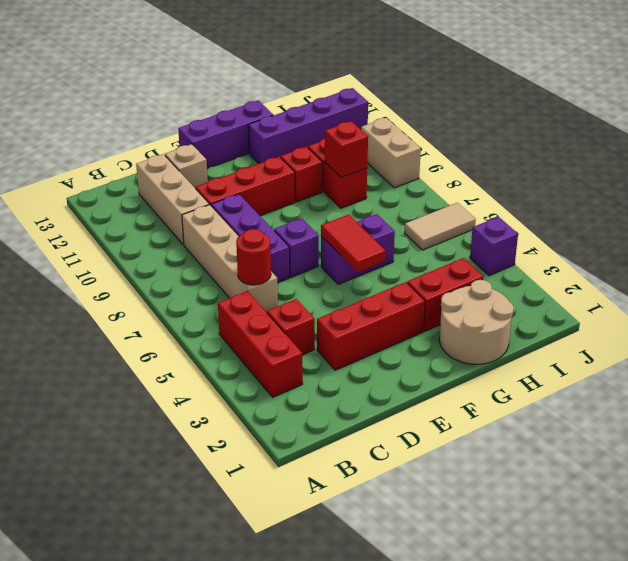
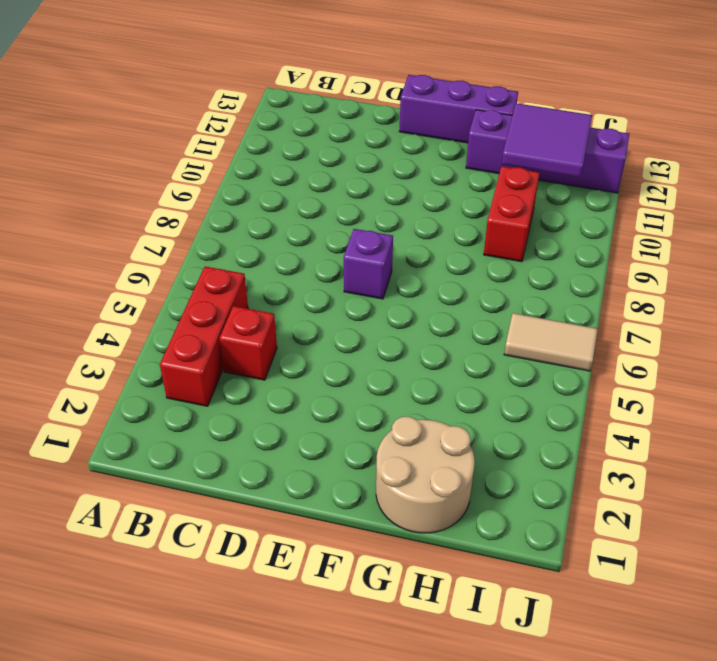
purple 2x2 tile [502,103,592,177] -> none
none -> tan 1x4 brick [182,205,278,313]
none -> tan 1x3 brick [136,154,209,245]
none -> red 1x3 brick [317,282,425,370]

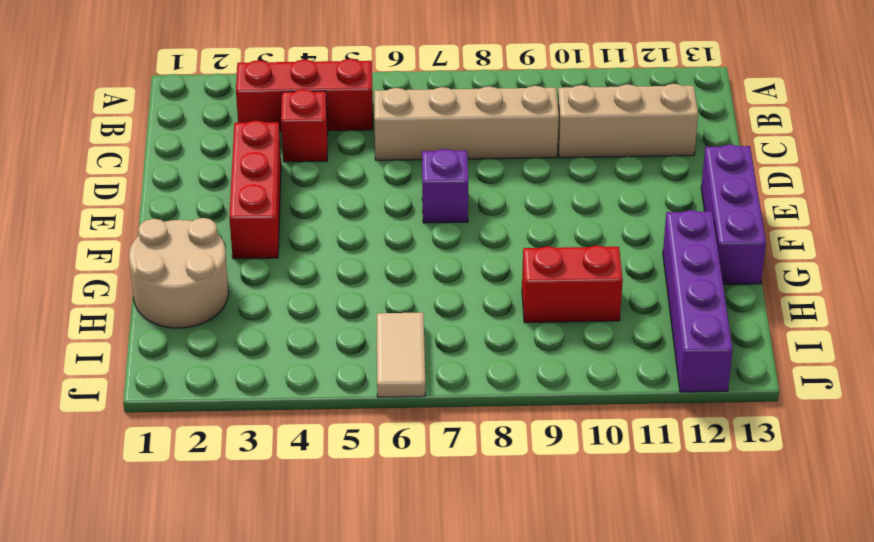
none -> purple 1x3 brick [211,194,290,283]
none -> red 1x3 brick [196,157,295,216]
none -> tan 1x1 brick [165,144,208,189]

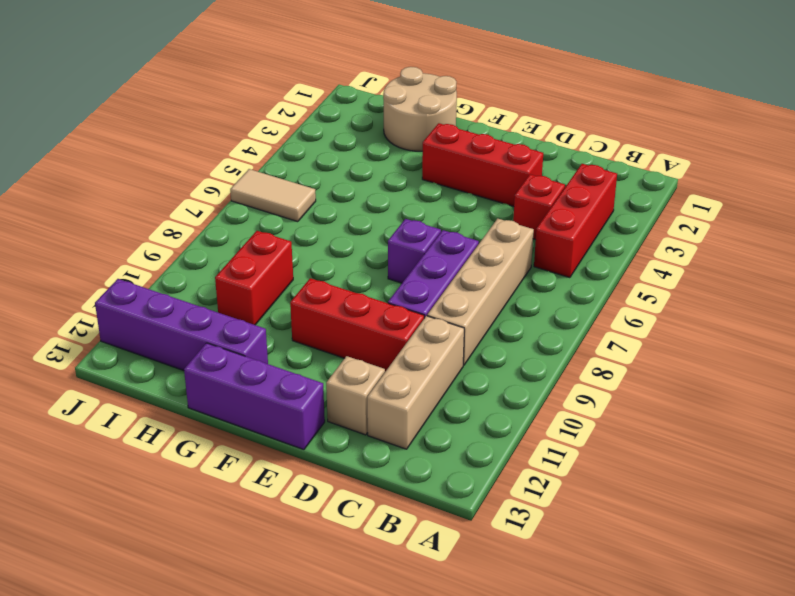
none -> purple 1x2 brick [321,214,395,285]
none -> red 1x2 brick [407,258,483,331]
none -> red 1x1 brick [280,147,323,202]

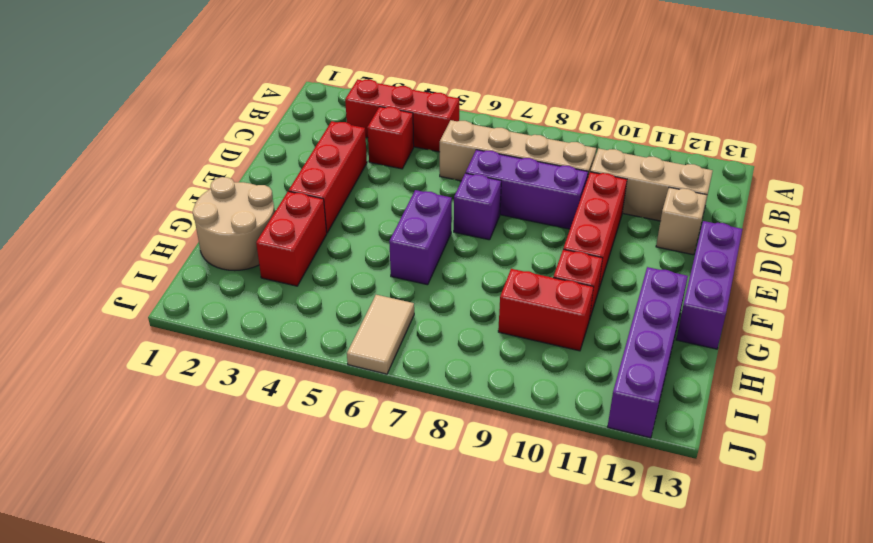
none -> purple 1x1 brick [470,217,518,276]
none -> tan 1x2 brick [361,118,421,188]
none -> red 1x1 round brick [236,229,271,285]

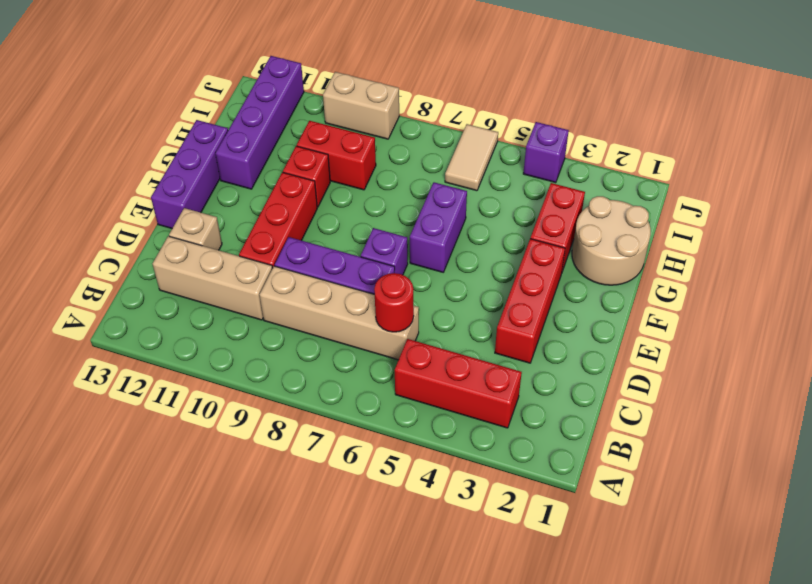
none -> red 1x1 brick [267,299,315,355]
none -> red 1x2 tile [321,214,386,272]
none -> red 1x1 brick [325,121,368,178]

